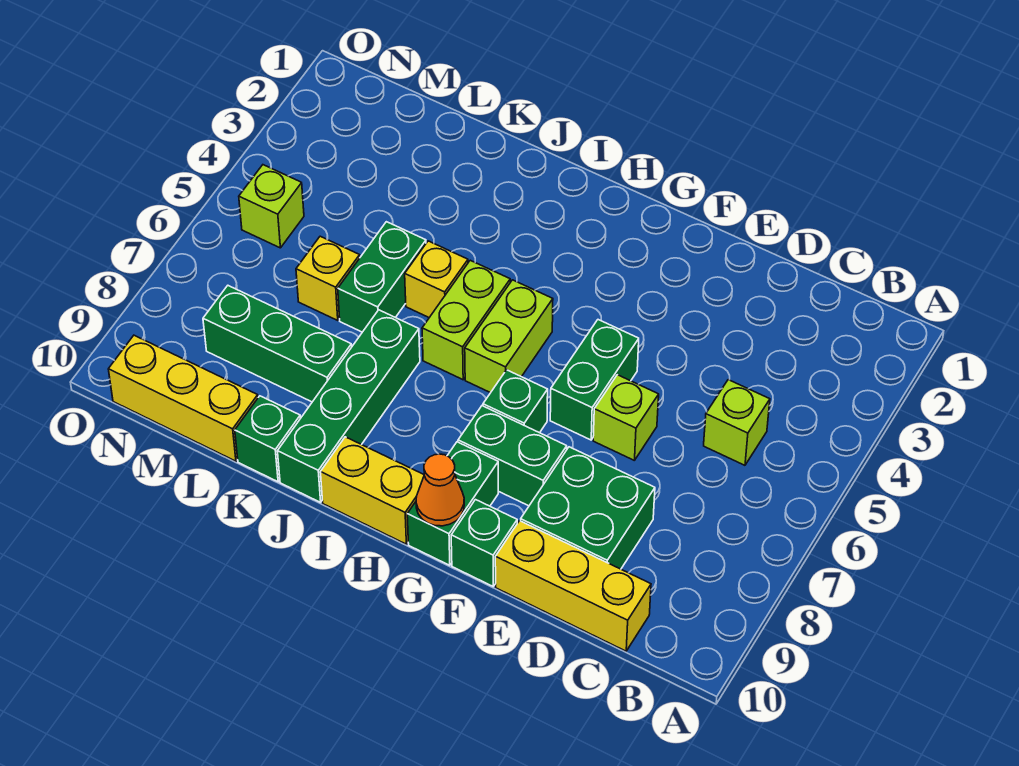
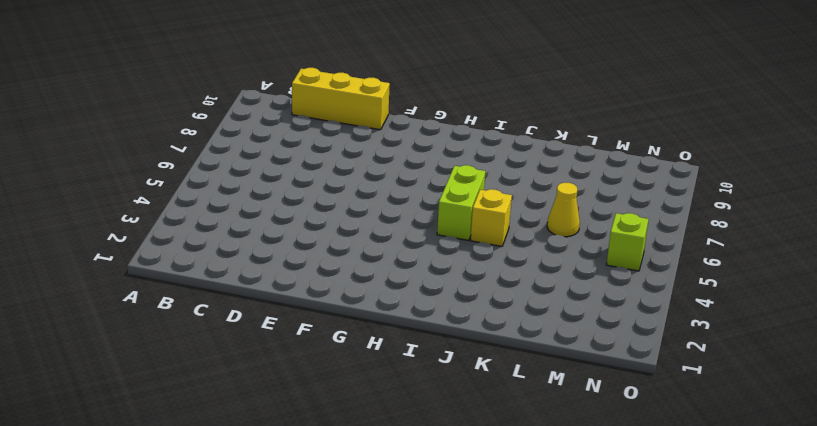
yellow 1x1 cone [547,183,580,237] -> yellow 1x1 brick [296,236,360,320]
none -> lime 1x1 brick [704,380,770,465]
none -> green 2x2 brick [521,447,655,569]
none -> lime 1x1 brick [593,375,659,461]

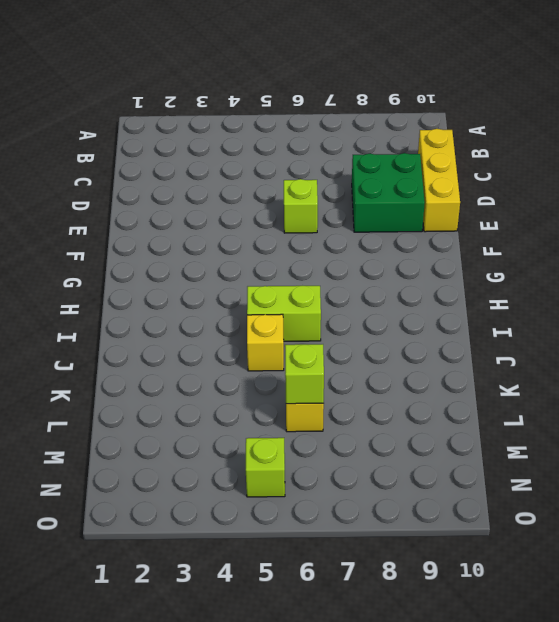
lime 1x1 brick [285,344,324,404] -> lime 1x1 brick moved to [704,380,770,465]
none -> green 1x2 brick [550,320,639,440]
none -> green 1x2 brick [458,406,567,506]
none -> green 1x1 brick [451,500,517,587]

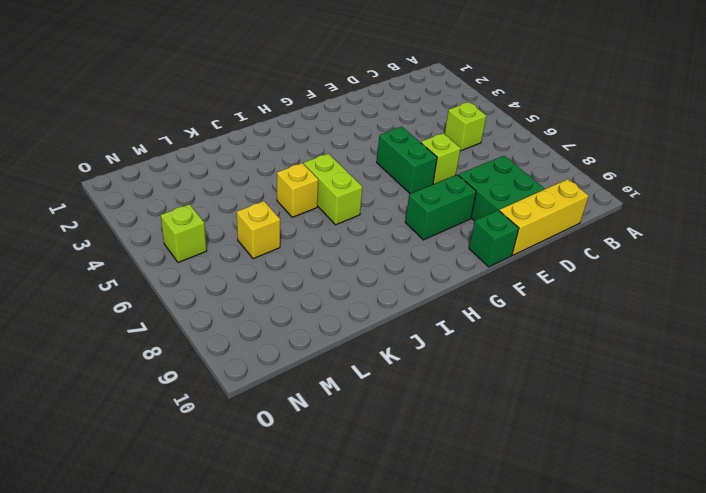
none -> green 1x1 brick [483,370,548,433]
none -> green 1x2 brick [407,442,498,565]
none -> lime 1x2 brick [465,280,553,393]

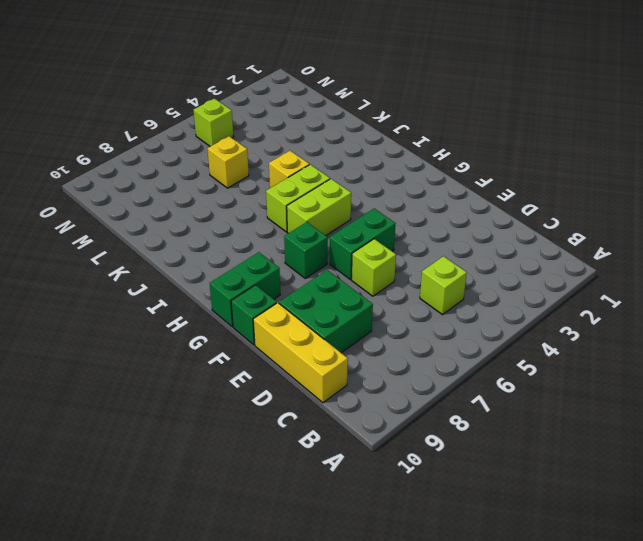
none -> green 1x2 brick [458,406,567,506]
none -> yellow 1x2 brick [321,437,424,544]
none -> green 1x4 brick [278,310,420,502]

